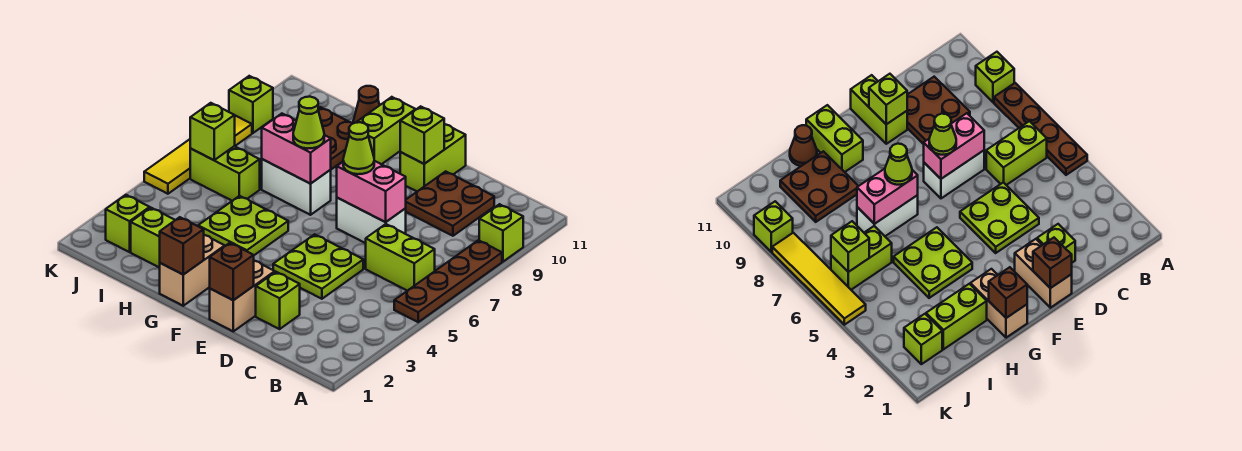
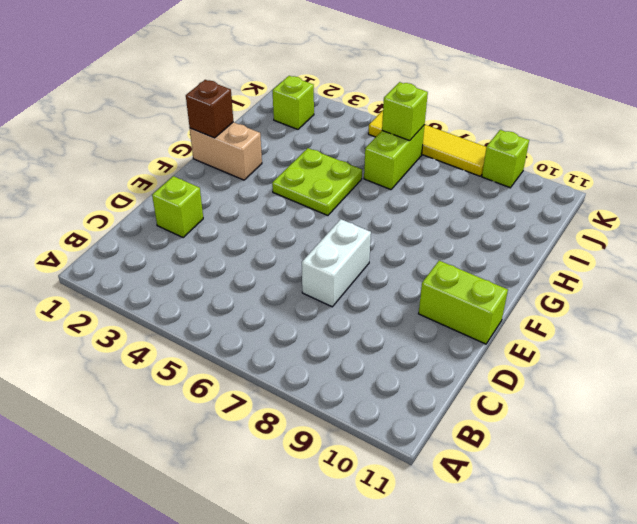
none -> brown 1x4 plate [394,240,502,322]
none -> lime 1x1 brick [479,204,523,262]
none -> lime 1x2 brick [366,224,435,291]

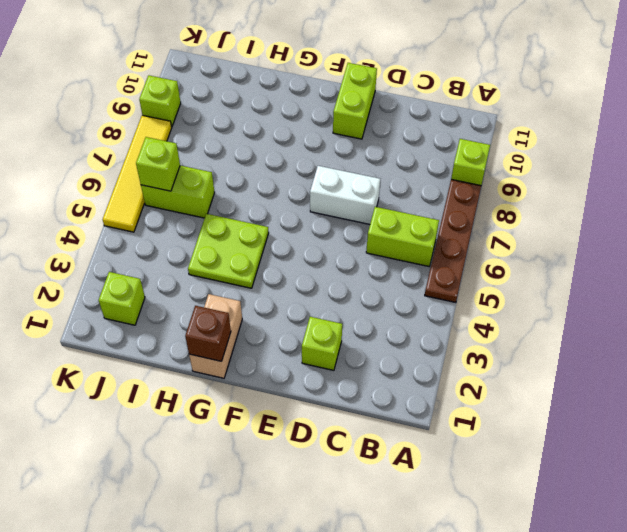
none -> brown 2x2 plate [406,171,494,236]
none -> lime 2x2 plate [273,234,363,299]
none -> tan 1x2 brick [210,261,275,331]

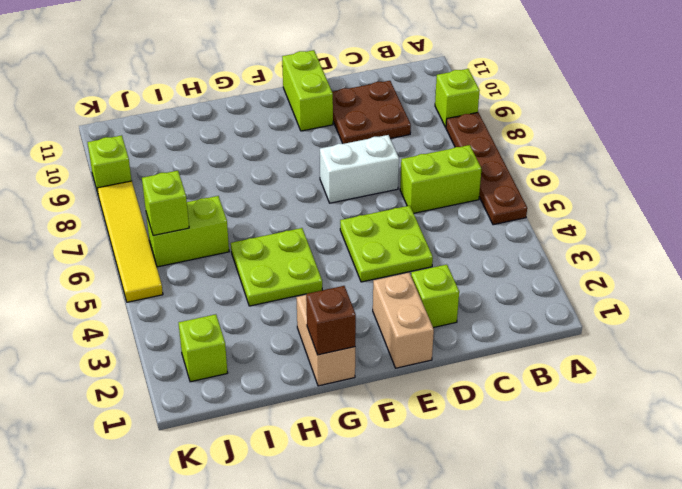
none -> white 1x2 brick [262,159,331,215]
none -> lime 1x2 brick [356,97,416,164]
none -> lime 1x2 brick [131,208,175,268]

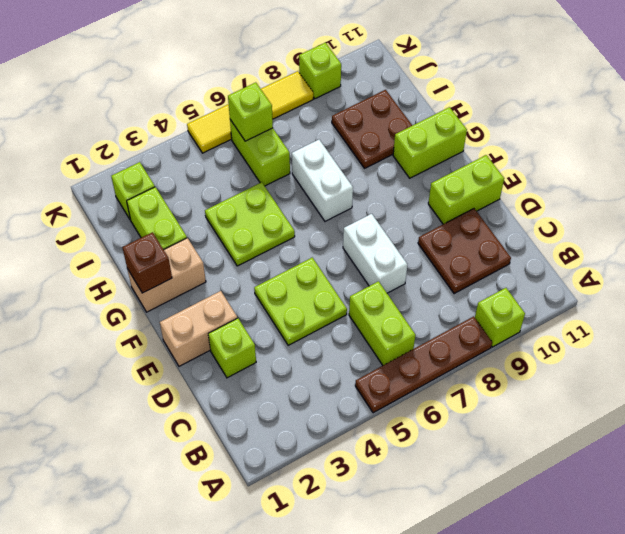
none -> brown 1x1 cone [353,86,380,123]
none -> pink 1x2 brick [337,161,406,222]
none -> brown 1x1 brick [210,243,254,300]

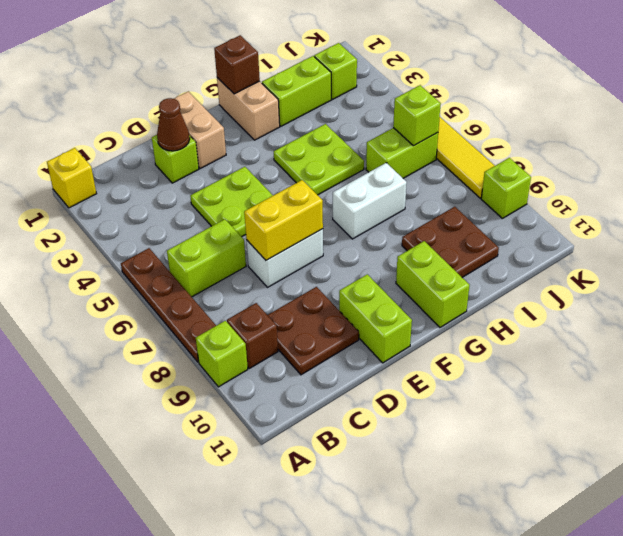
yellow 1x1 brick [47,148,97,208] -> none
brown 1x1 brick [227,303,278,368] -> brown 1x1 brick moved to [210,243,254,300]
brown 1x1 cone [157,98,190,151] -> brown 1x1 cone moved to [353,86,380,123]
yellow 1x2 brick [244,180,323,260] -> pink 1x2 brick [337,161,406,222]
none -> lime 1x1 brick [400,106,444,164]
none -> pink 1x2 brick [262,114,331,184]
none -> lime 1x1 cone [343,122,374,174]

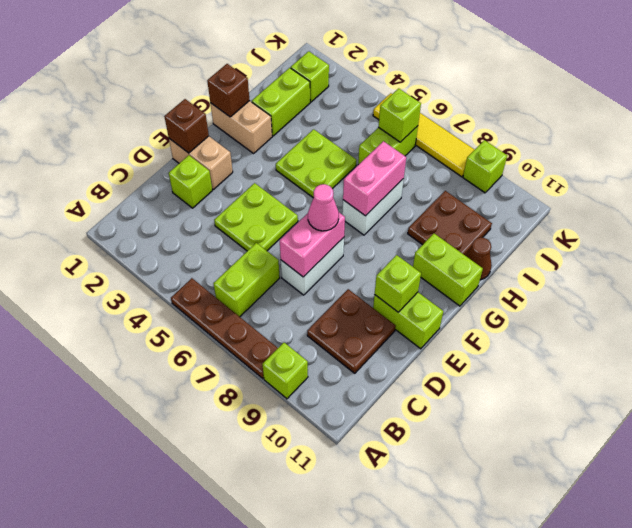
pink 1x1 cone [308,184,339,231] -> lime 1x1 cone [343,122,374,174]
none -> lime 1x1 cone [293,97,324,149]

